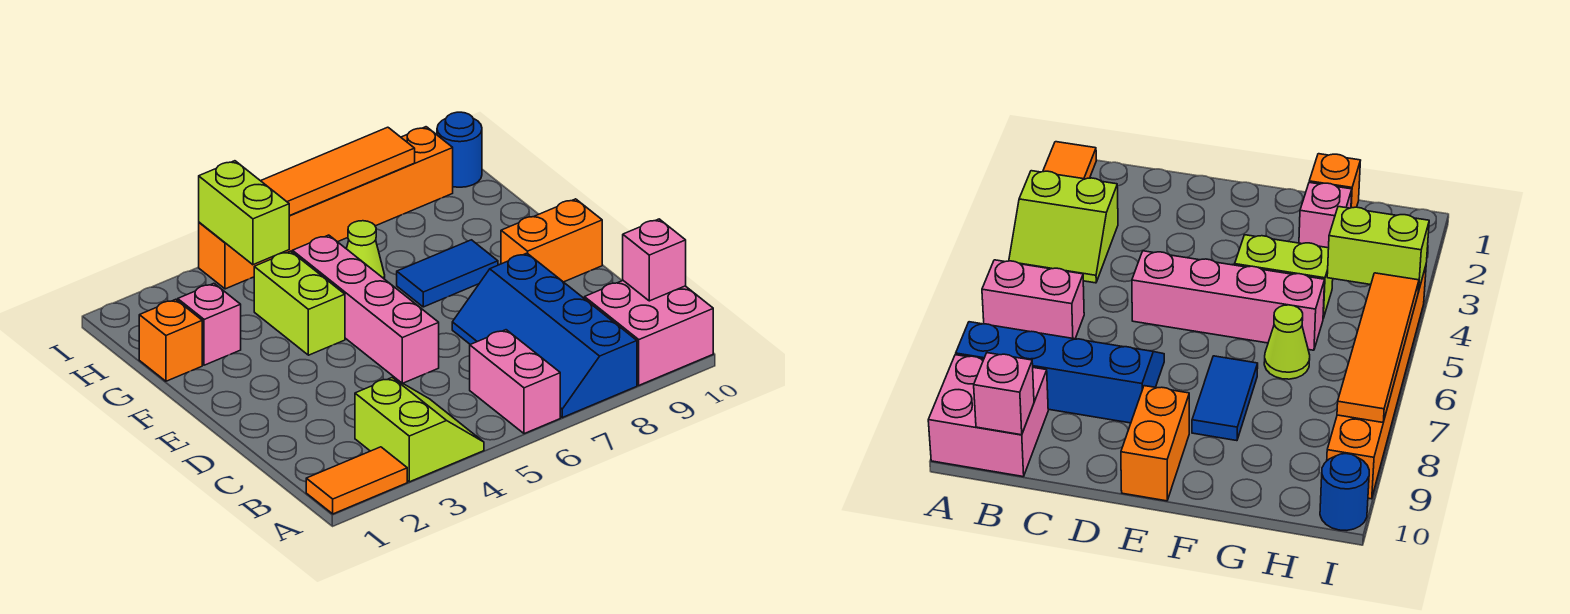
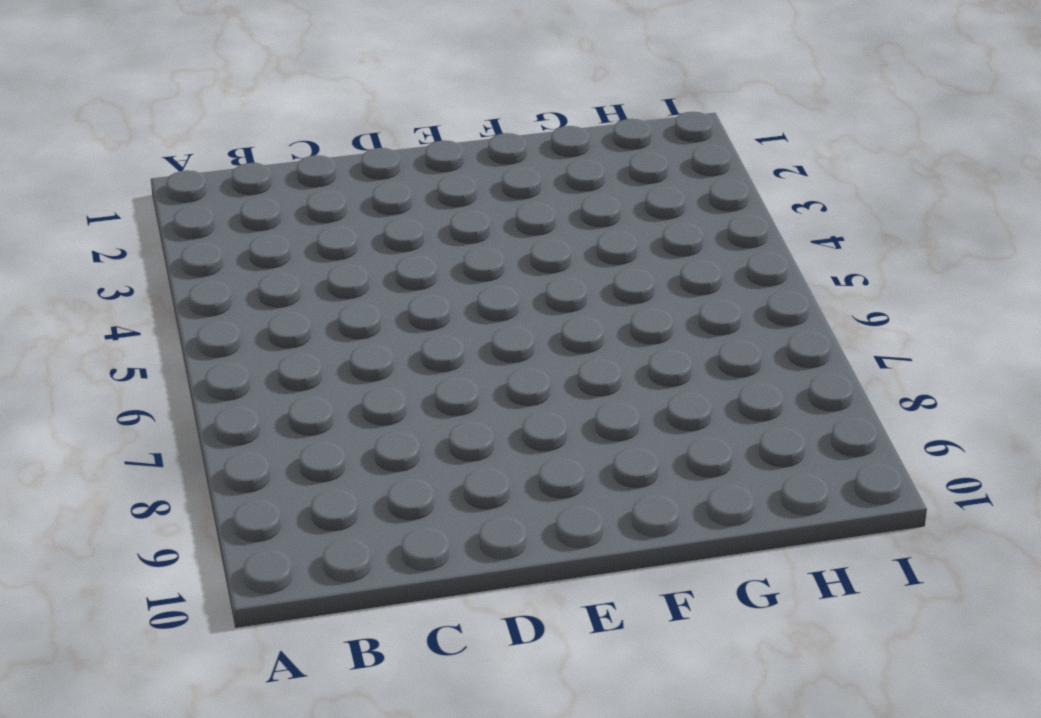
none -> orange 1x2 tile [306,447,407,514]
none -> lime 2x2 slope [355,377,484,482]
none -> pink 1x2 brick [470,330,560,434]

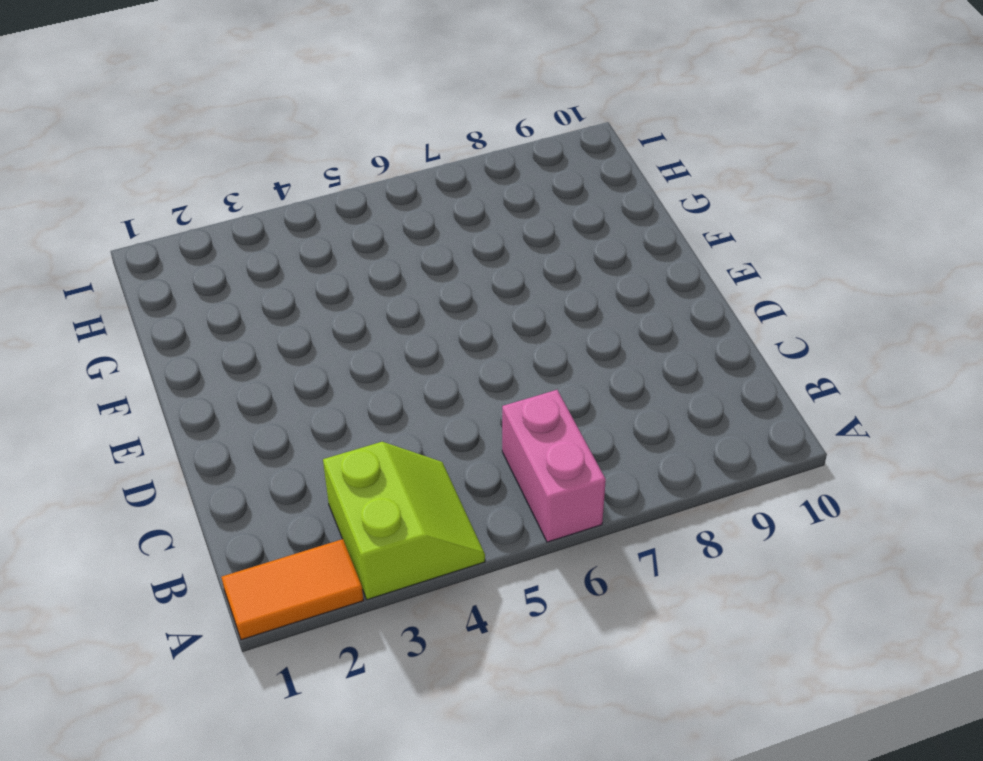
none -> blue 2x4 slope [452,253,637,418]
none -> pink 2x2 brick [585,281,713,385]
none -> pink 1x4 brick [292,235,439,383]

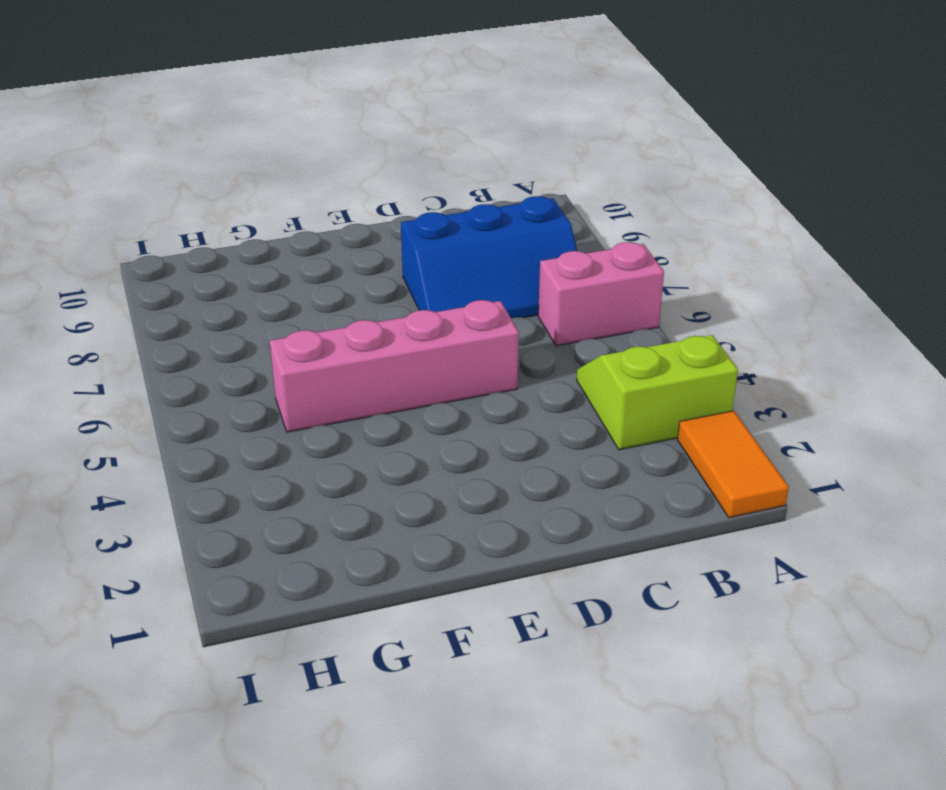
blue 2x3 slope [401,196,577,318] -> blue 2x4 slope [452,253,637,418]
none -> pink 2x2 brick [585,281,713,385]
none -> orange 1x2 brick [501,199,602,282]
none -> lime 1x2 brick [254,251,345,355]

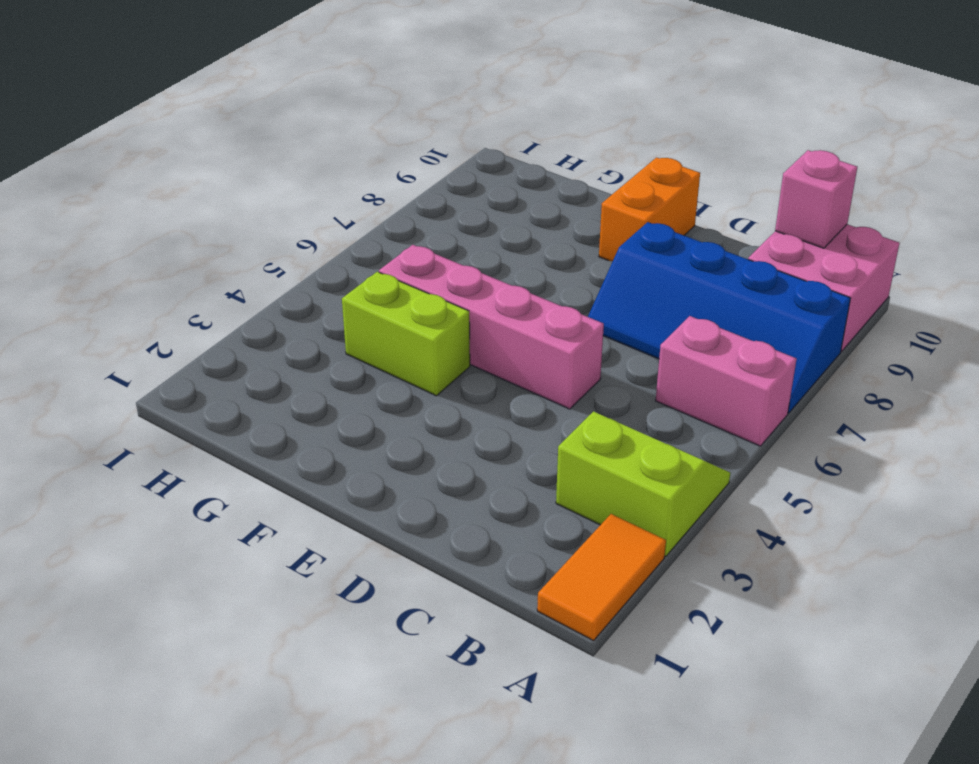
none -> blue 1x2 tile [397,240,498,307]
none -> orange 1x1 brick [139,299,202,381]
none -> pink 1x1 brick [178,283,241,365]

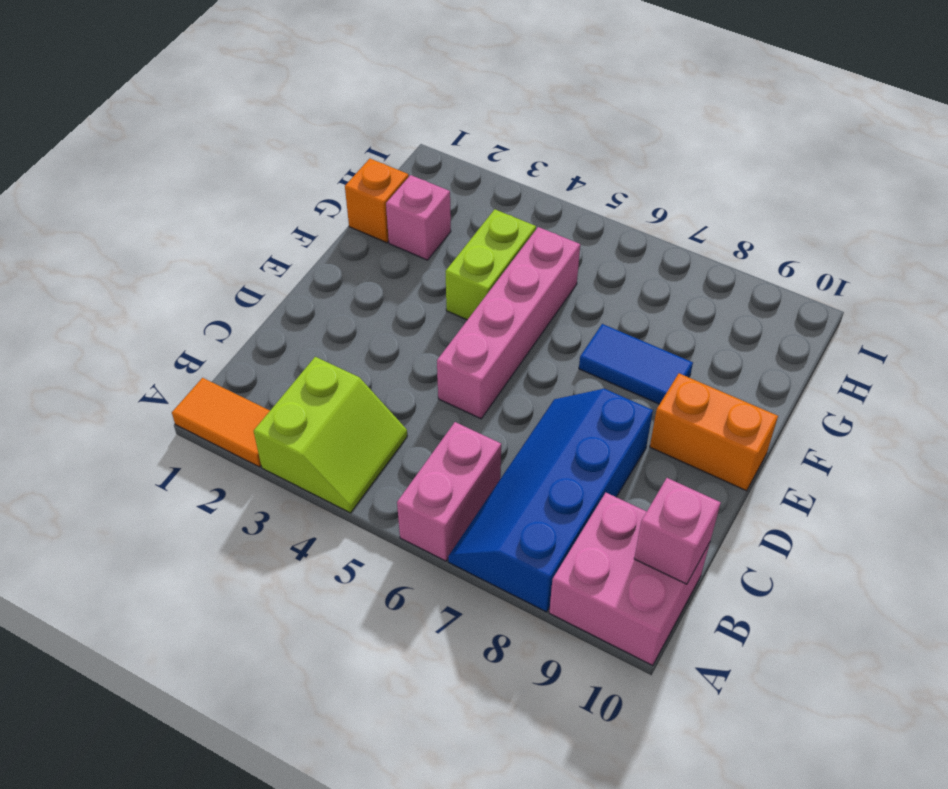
none -> lime 1x1 cone [346,221,385,279]
none -> orange 1x6 brick [199,127,453,289]
none -> blue 1x1 round brick [437,112,482,187]

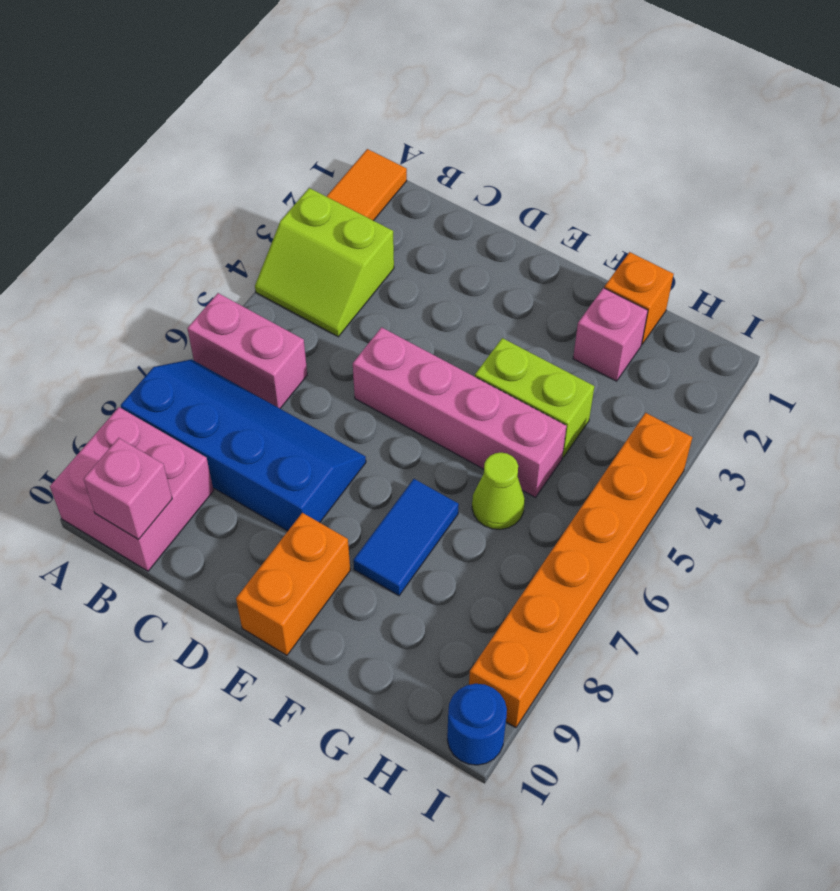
none -> lime 1x2 brick [199,161,289,265]
none -> orange 1x4 tile [261,127,415,216]

